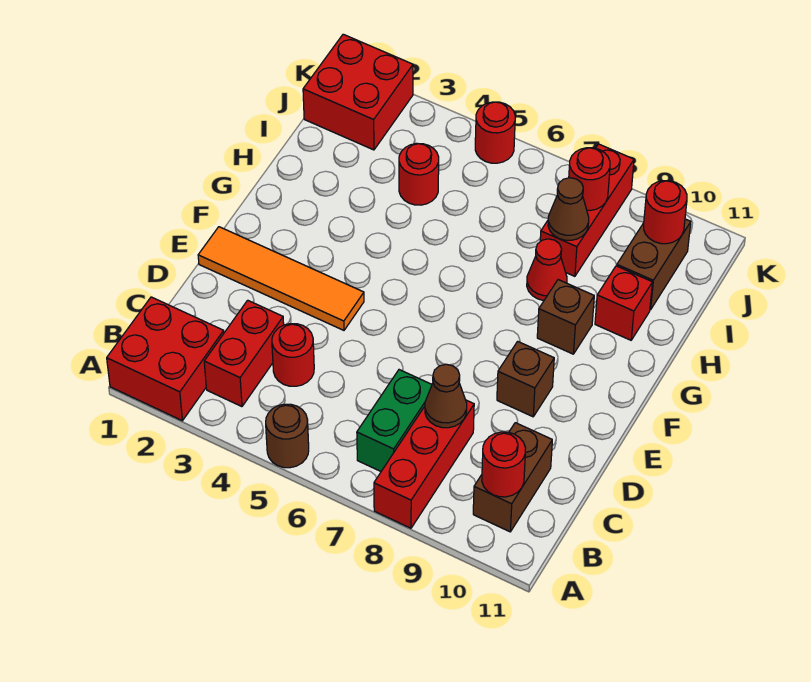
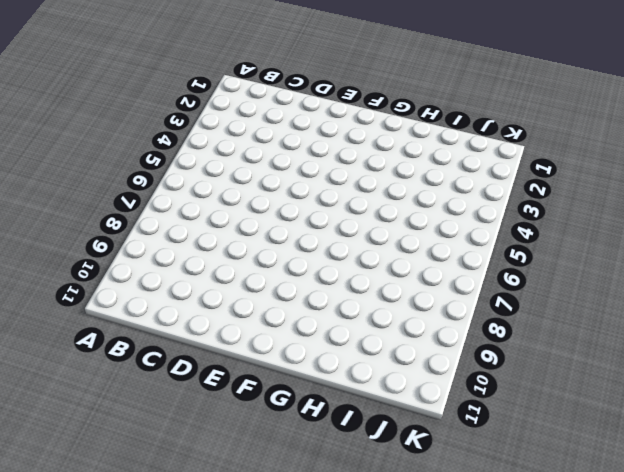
none -> red 2x2 brick [107,297,224,421]
none -> brown 1x1 round brick [266,404,309,468]
none -> red 1x3 brick [374,400,474,528]

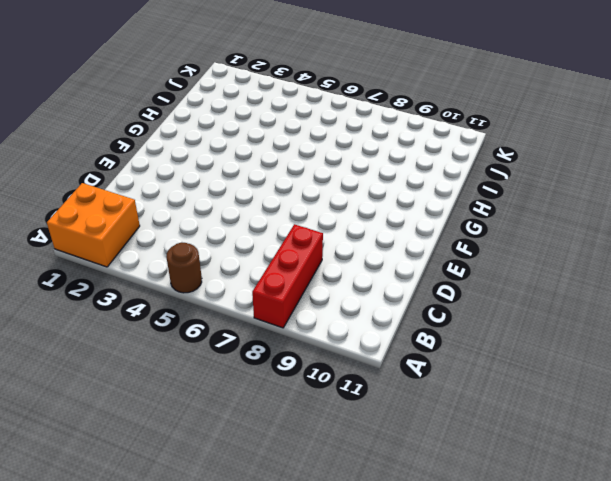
orange 2x2 brick [47,183,140,267] -> red 2x2 brick [107,297,224,421]
none -> red 1x2 brick [204,300,284,407]
none -> green 1x2 brick [357,370,432,471]
none -> brown 1x2 brick [473,423,552,532]

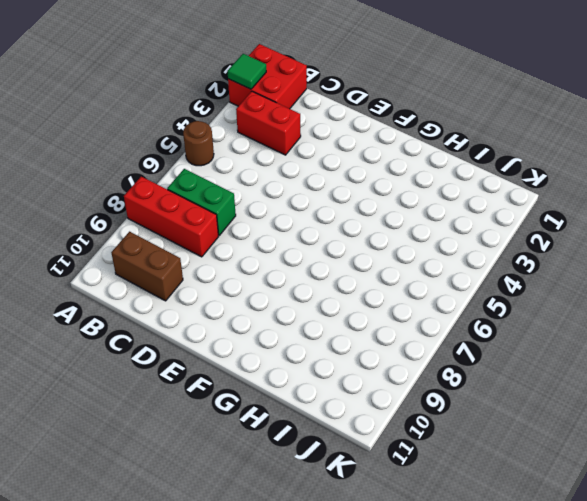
green 1x1 tile [228,54,266,89] -> none
none -> red 1x1 round brick [272,324,314,386]
none -> orange 1x4 tile [198,227,364,330]
none -> brown 1x1 brick [497,341,554,417]

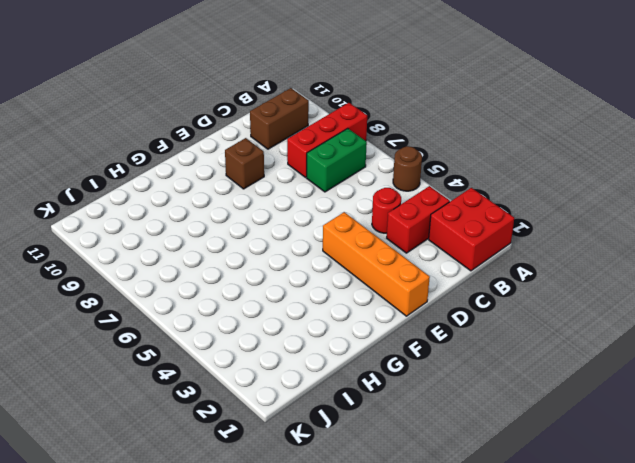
orange 1x4 brick [323,212,430,316] -> orange 1x4 tile [198,227,364,330]
none -> brown 1x1 brick [537,280,594,354]
none -> red 1x1 cone [527,239,567,301]
none -> red 1x1 brick [595,266,652,340]

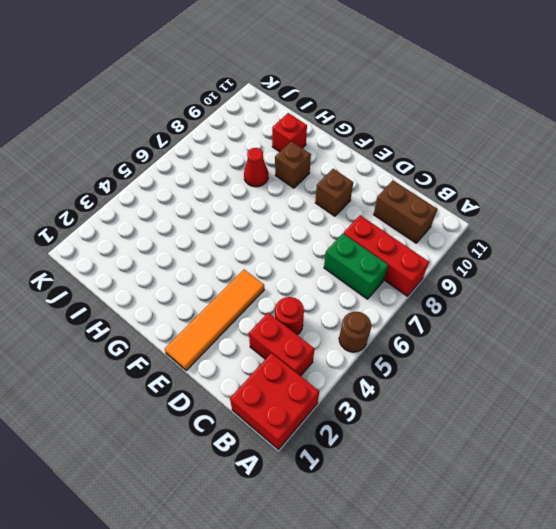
none -> red 1x1 round brick [399,143,439,205]
none -> red 1x3 brick [540,144,634,276]
none -> brown 1x2 brick [617,219,691,310]

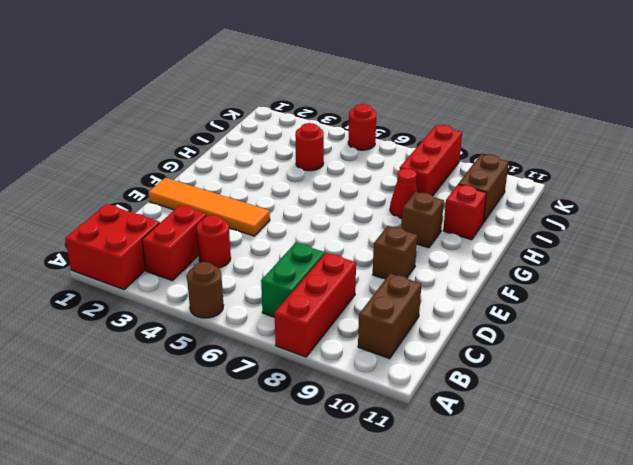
none -> red 2x2 brick [303,34,413,150]
none -> red 1x1 round brick [482,432,526,497]
none -> brown 1x1 cone [425,364,467,428]

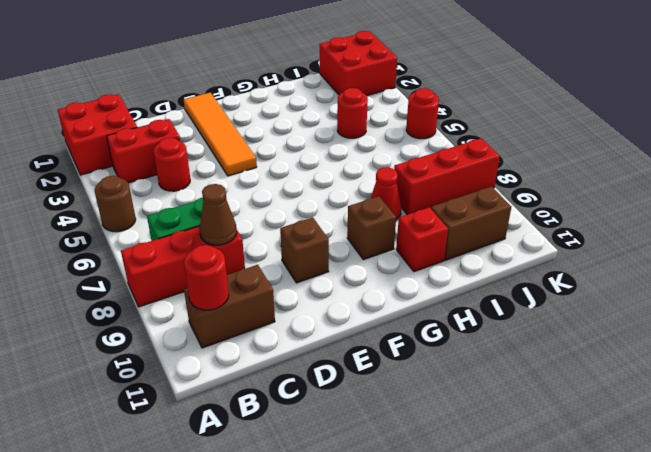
none -> brown 1x1 cone [548,178,589,240]
none -> red 1x1 round brick [569,148,610,211]
none -> red 1x1 round brick [644,181,687,244]

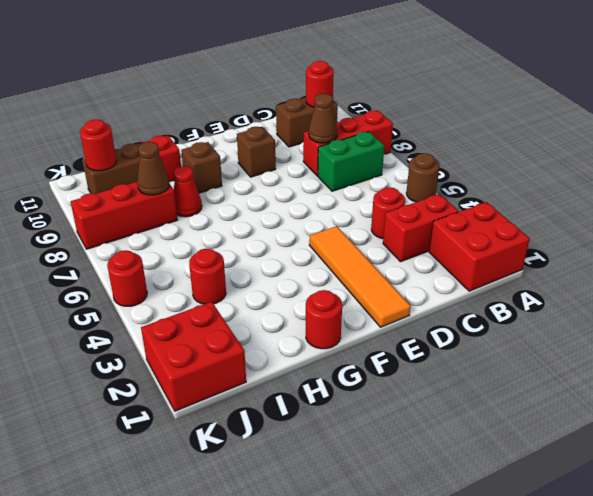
red 1x1 round brick [306,290,342,349] -> red 1x1 round brick moved to [569,148,610,211]

